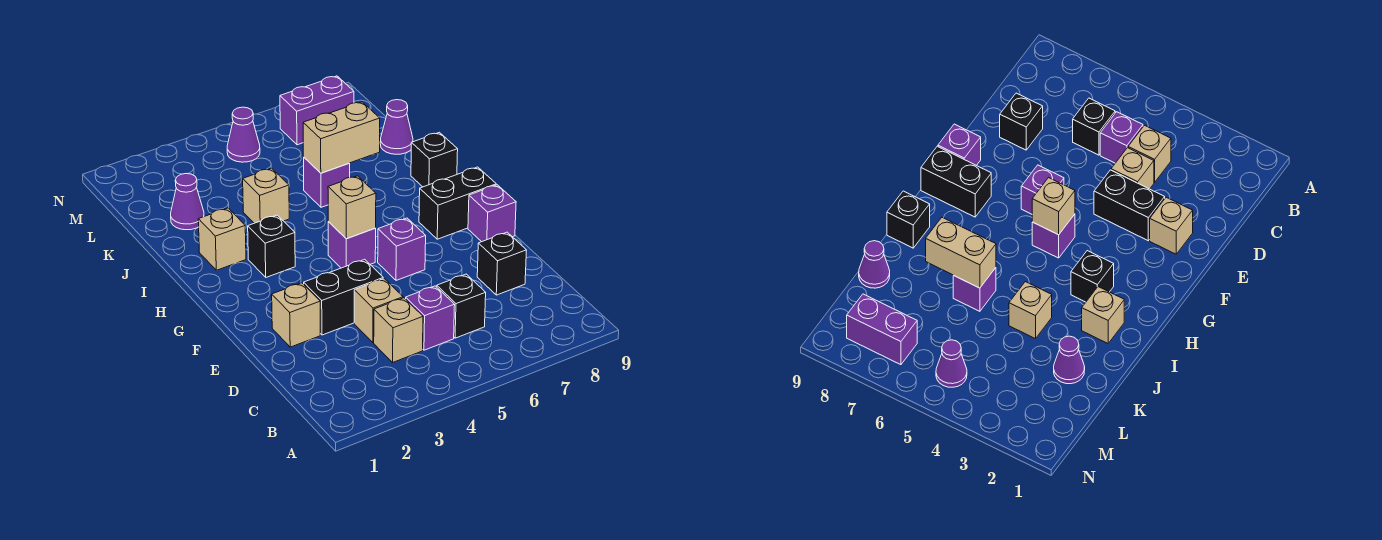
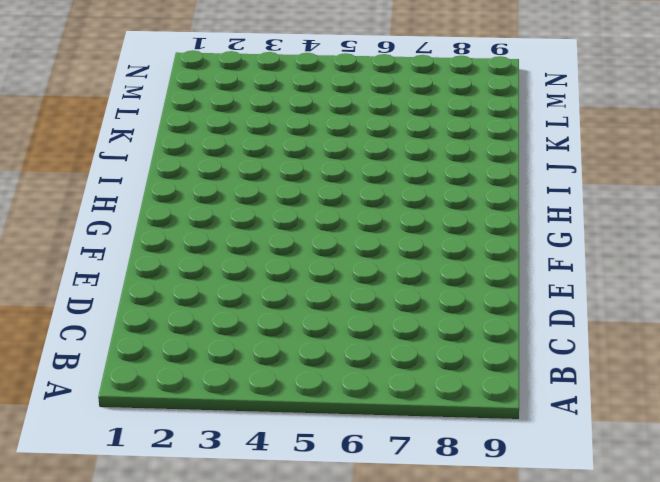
none -> tan 1x1 brick [374,298,423,362]
none -> purple 1x1 brick [406,286,455,350]
none -> black 1x1 brick [437,274,486,338]

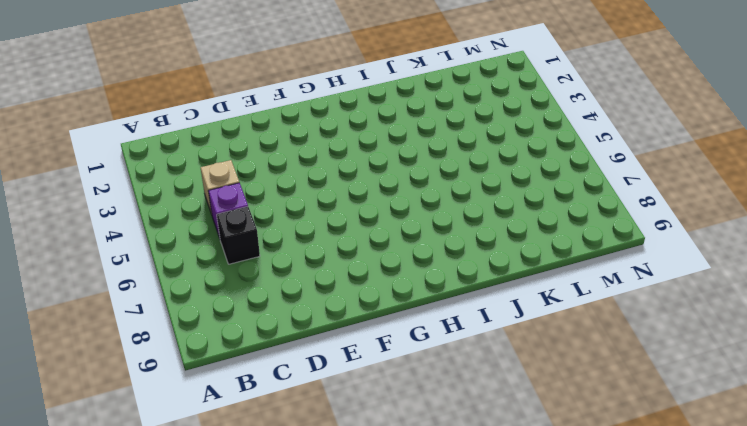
none -> tan 1x1 brick [354,279,403,343]
none -> black 1x1 brick [477,232,527,295]
none -> tan 1x1 brick [272,283,320,347]

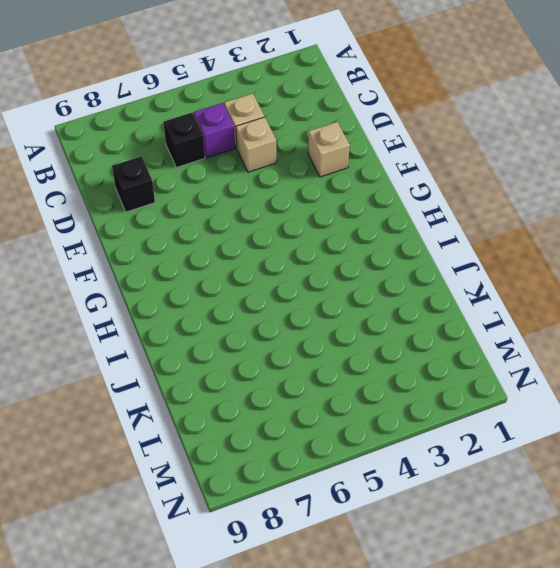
none -> black 1x2 brick [304,259,383,335]
none -> purple 1x1 brick [378,218,426,280]
none -> purple 1x1 brick [468,185,516,242]

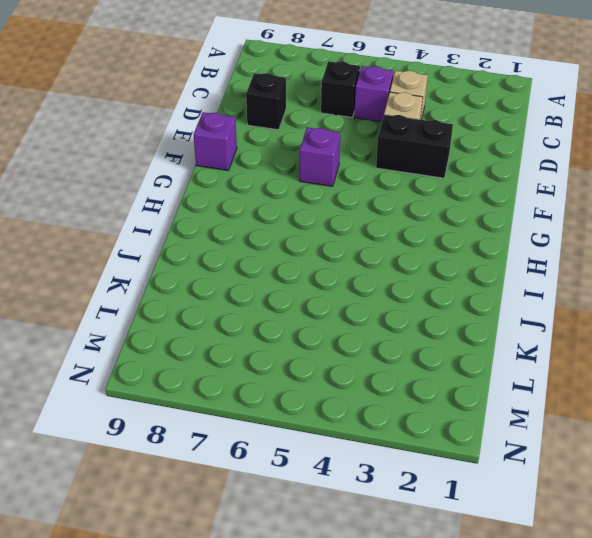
none -> tan 1x1 brick [272,283,320,347]
none -> purple 1x1 brick [328,222,376,268]
none -> black 1x2 brick [419,167,496,239]

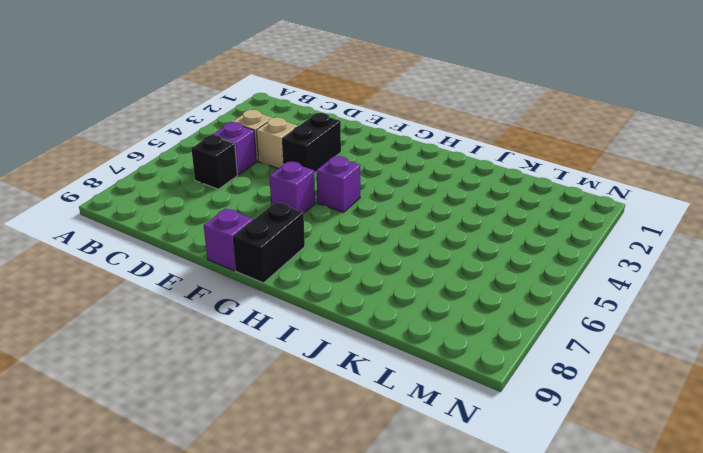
none -> black 1x1 brick [477,232,527,295]
none -> tan 1x1 brick [272,283,320,347]
none -> black 1x1 brick [248,215,295,277]

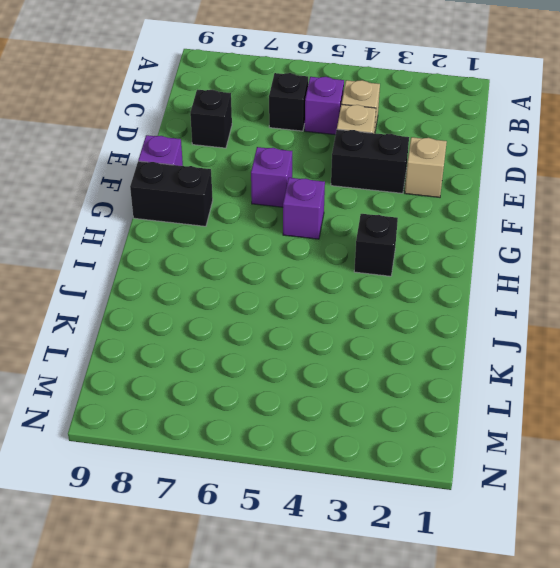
none -> tan 1x1 brick [198,208,246,270]
none -> black 1x1 brick [411,132,458,187]
none -> tan 1x1 brick [243,168,289,223]

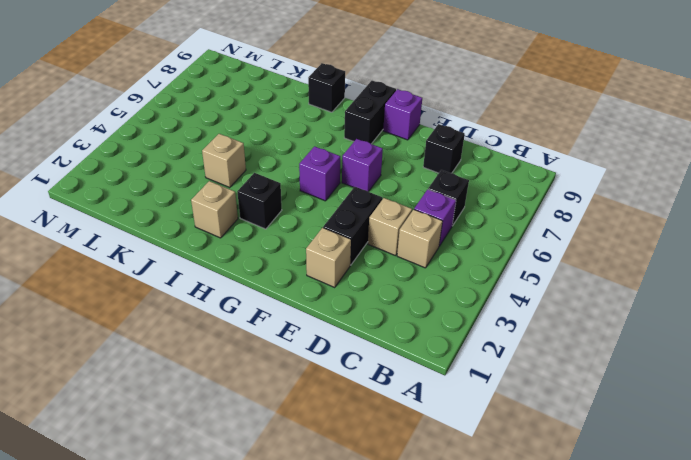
none -> purple 1x1 brick [304,158,350,207]
none -> purple 1x1 cone [171,174,204,230]
none -> purple 1x1 cone [380,100,413,154]

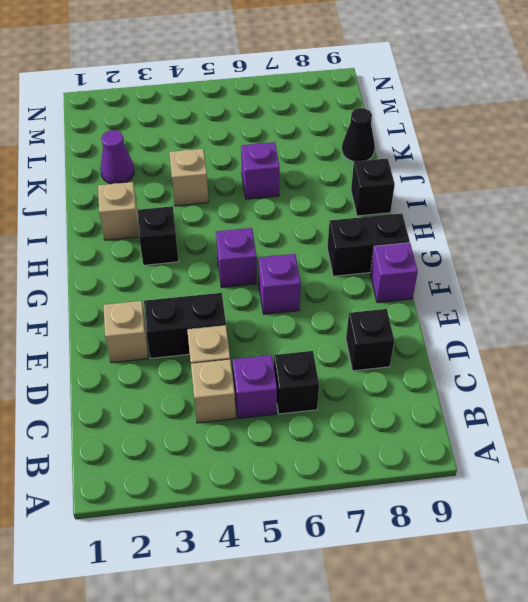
black 1x1 cone [342,108,375,162] -> purple 1x1 cone [380,100,413,154]
none -> purple 1x1 cone [227,107,260,162]
none -> purple 1x2 brick [280,76,354,145]
none -> tan 1x1 brick [328,176,376,239]

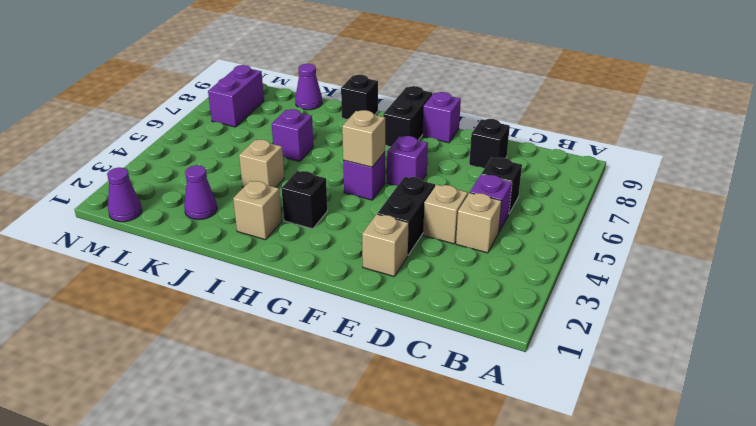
purple 1x1 cone [107,167,142,222] -> purple 1x1 cone moved to [227,107,260,162]
none -> tan 1x2 brick [303,102,380,173]

